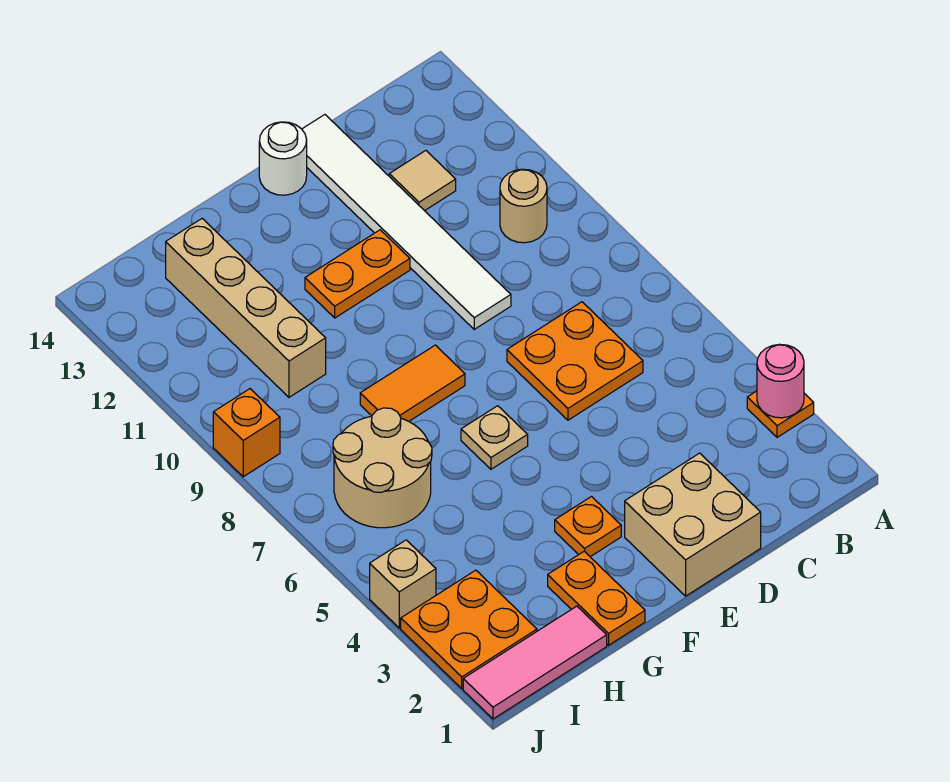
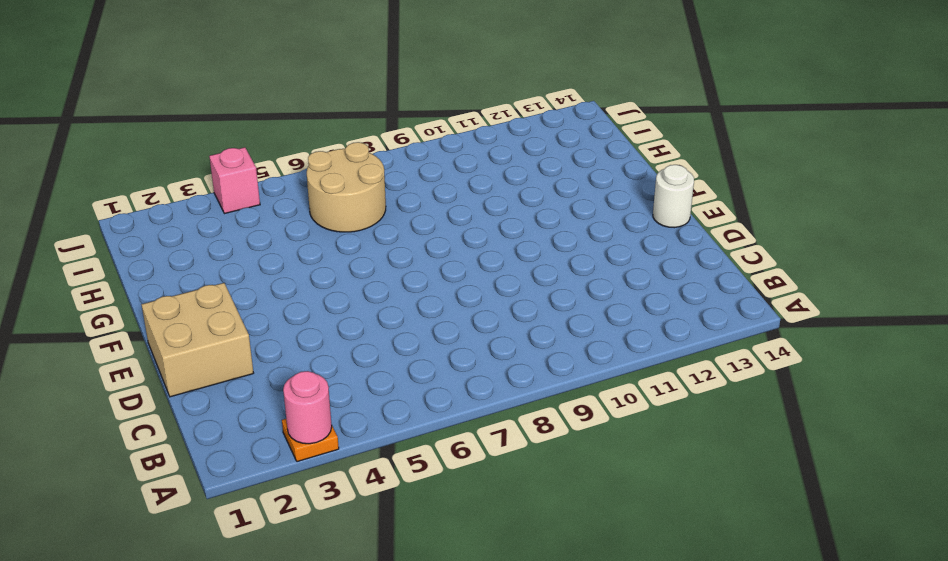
pink 1x1 brick [209,147,260,214] -> tan 1x1 brick [370,540,436,628]
none -> tan 1x1 round brick [500,169,547,243]
none -> orange 2x2 plate [507,302,643,420]
none -> tan 1x1 tile [389,151,456,211]

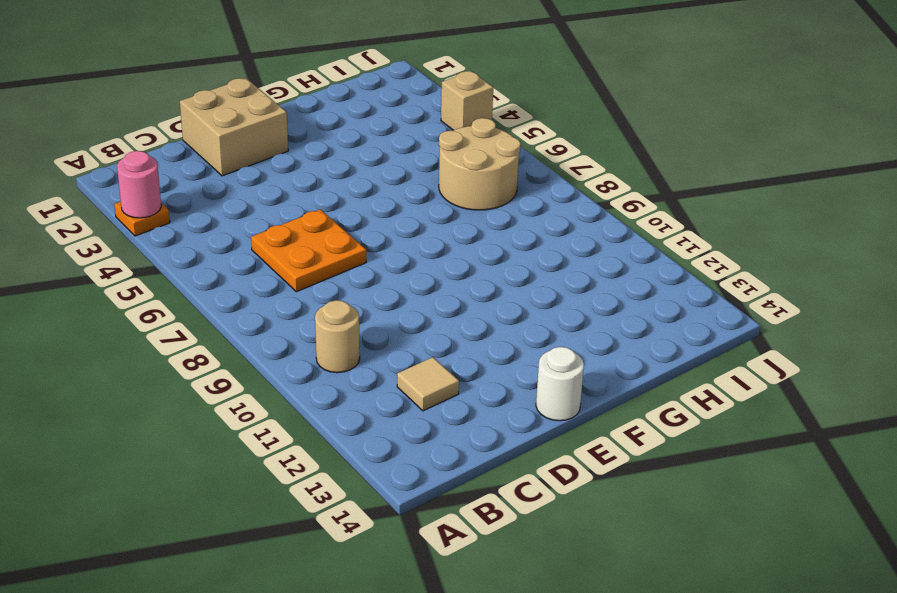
none -> white 1x6 tile [302,115,511,329]
none -> orange 1x2 plate [305,230,410,318]
none -> orange 1x1 plate [555,497,621,557]

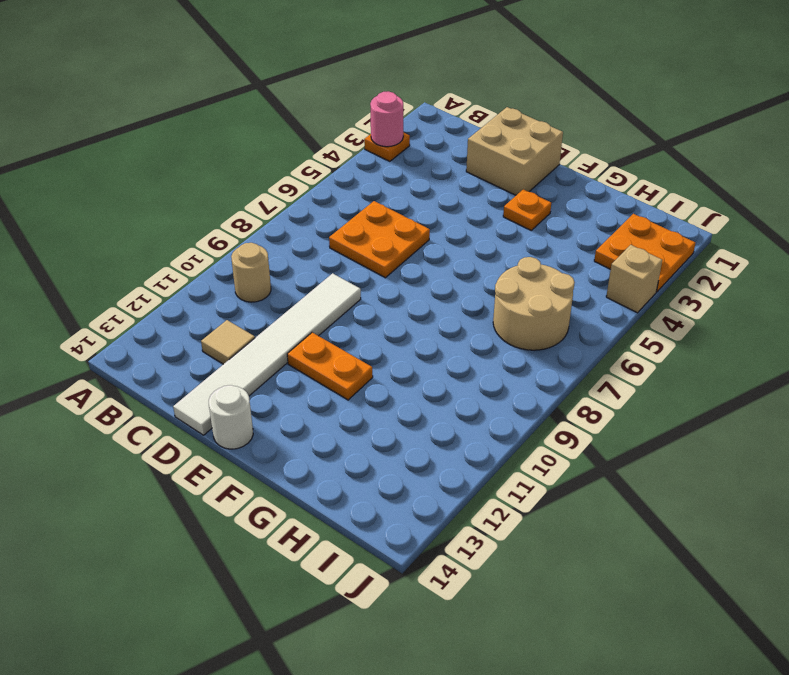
none -> tan 1x1 plate [461,406,528,469]
none -> orange 1x2 tile [360,345,465,421]
none -> orange 1x2 plate [548,551,645,645]

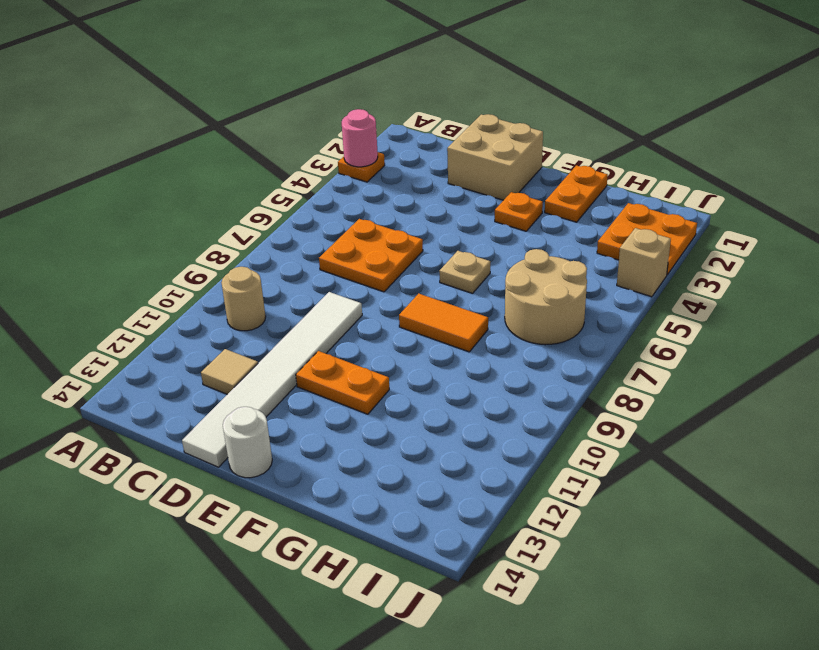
none -> pink 1x3 tile [463,606,607,719]
none -> tan 1x4 brick [166,219,326,397]
none -> orange 1x1 brick [213,389,280,477]

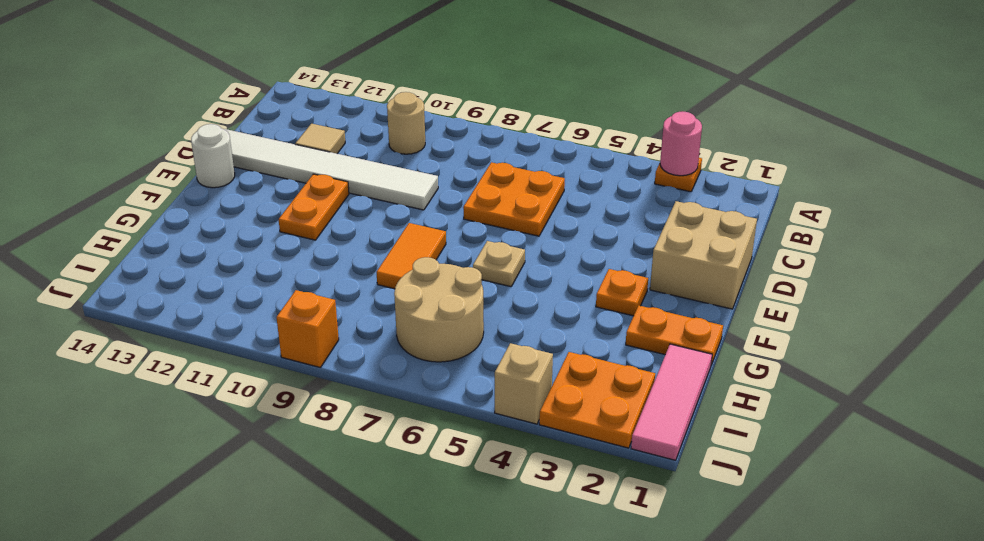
none -> tan 1x4 brick [166,219,326,397]

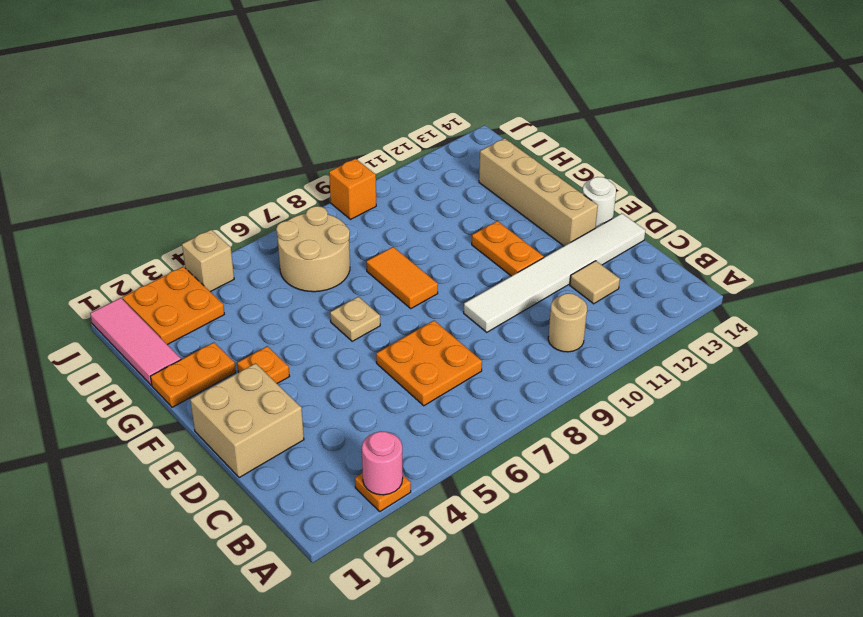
tan 1x4 brick [479,138,598,246] -> tan 1x4 brick turned to [166,219,326,397]

